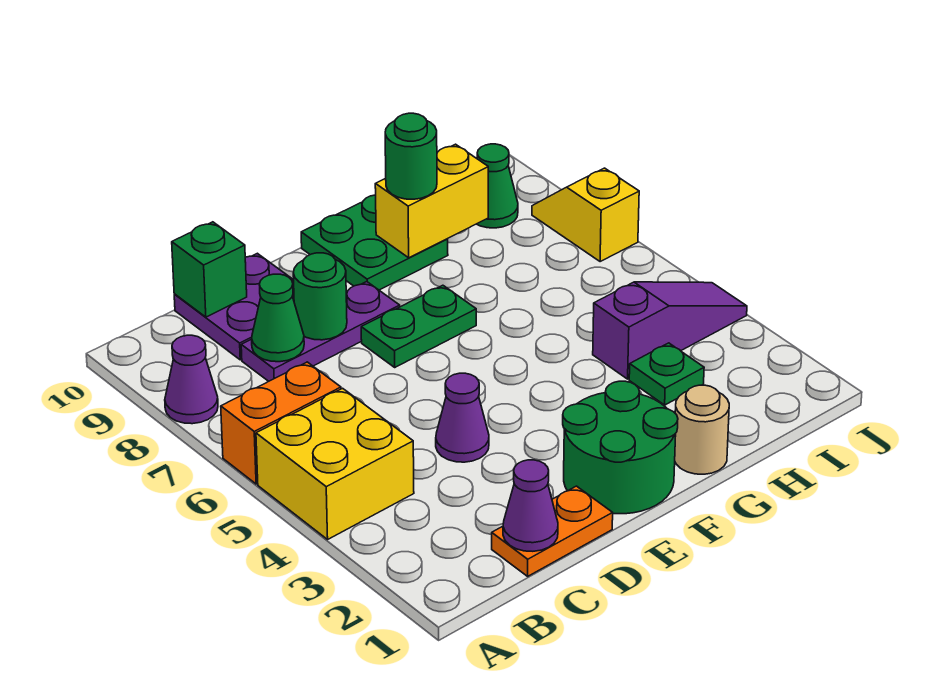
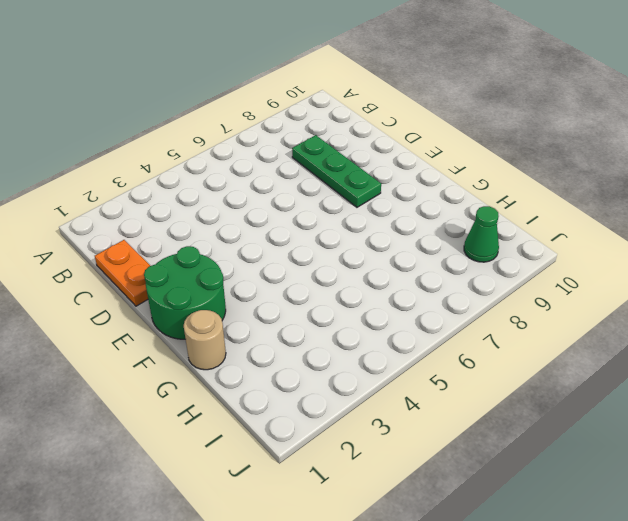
green 1x3 plate [292,135,381,207] -> purple 1x3 plate [241,282,400,381]
none -> yellow 2x2 brick [256,388,414,539]
none -> orange 1x2 brick [221,362,341,484]
none -> purple 1x1 cone [165,335,218,424]

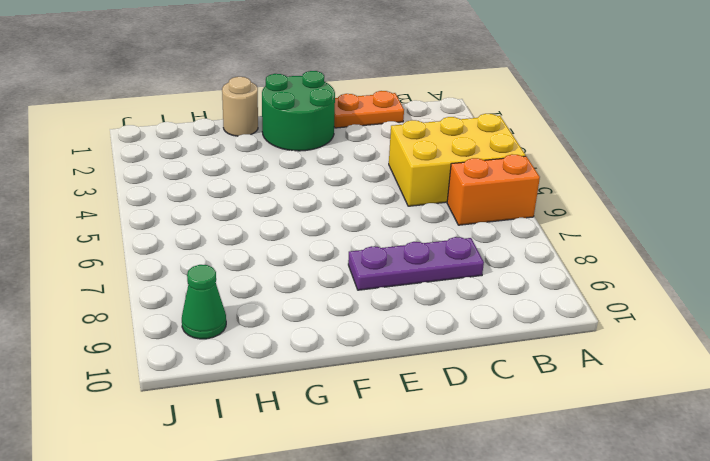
yellow 2x3 brick [389,114,526,206] -> yellow 2x2 brick [256,388,414,539]
none -> purple 1x1 cone [165,335,218,424]
none -> purple 2x2 plate [174,253,294,360]
none -> purple 1x1 cone [436,373,489,462]

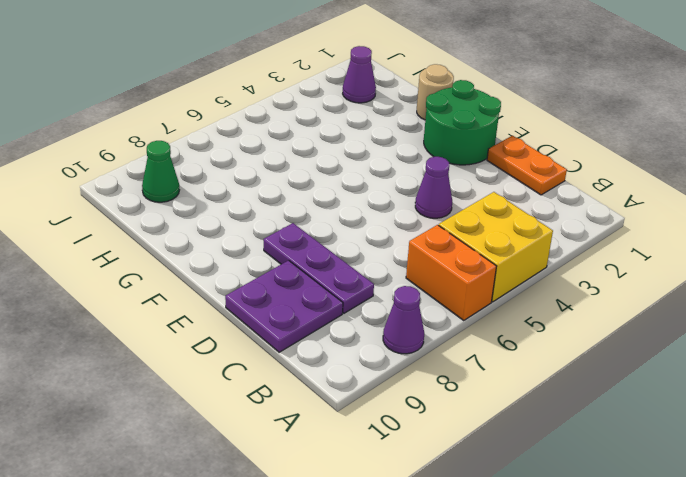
purple 1x1 cone [343,46,376,103] -> purple 1x1 cone moved to [503,460,558,551]
none -> green 1x2 plate [361,285,476,367]
none -> green 2x2 plate [301,195,448,290]
none -> green 1x1 plate [629,343,704,405]

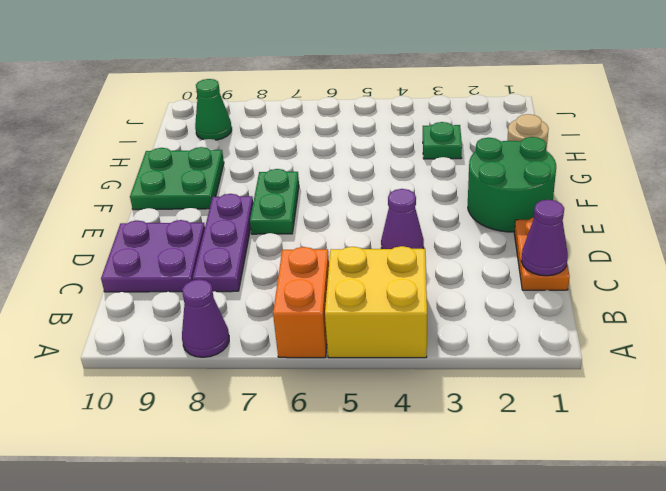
none -> purple 1x3 slope [593,282,747,379]
none -> yellow 1x2 slope [532,168,639,262]
none -> green 1x1 cone [252,274,304,362]

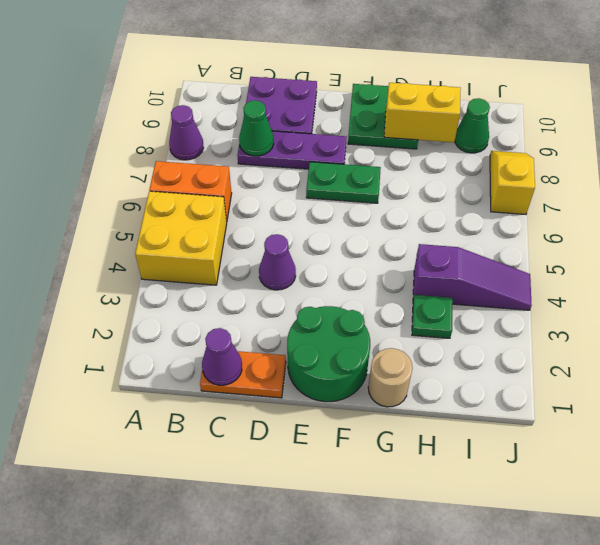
none -> green 1x1 brick [172,222,247,317]
none -> green 1x1 round brick [293,253,347,340]
none -> green 1x1 round brick [385,113,437,199]

